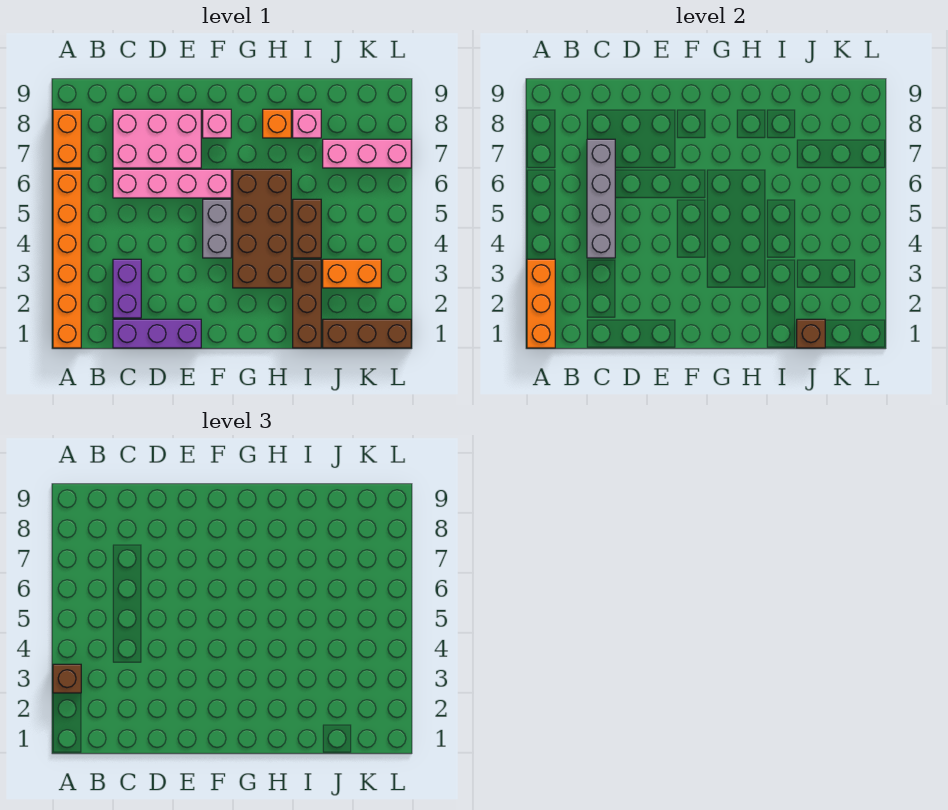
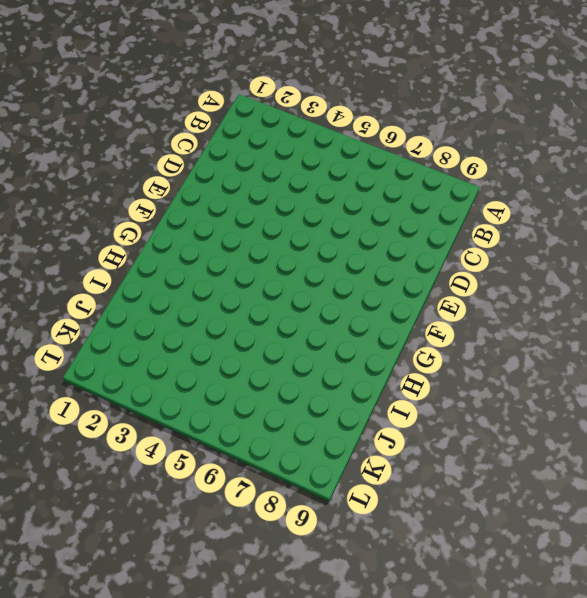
none -> orange 1x6 brick [53,169,81,348]
none -> orange 1x2 brick [53,109,81,168]
none -> purple 1x3 brick [113,319,201,348]

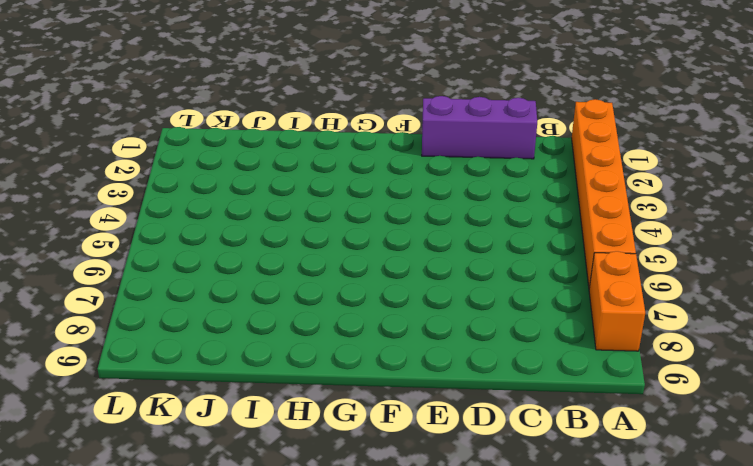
none -> purple 1x2 brick [113,259,141,318]
none -> pink 1x4 brick [113,169,231,198]
none -> pink 2x3 brick [113,109,201,168]

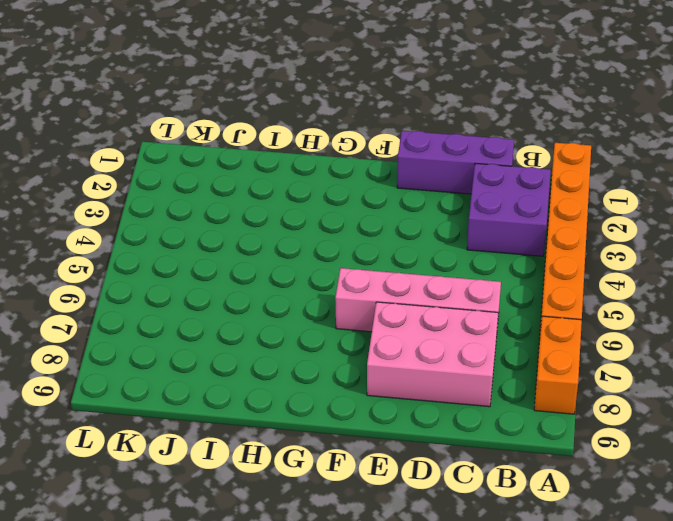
purple 2x2 brick [467,163,551,256] -> purple 1x2 brick [113,259,141,318]
none -> grey 1x2 brick [203,199,231,258]
none -> pink 1x1 brick [203,109,231,138]
none -> brown 2x4 brick [233,169,291,288]

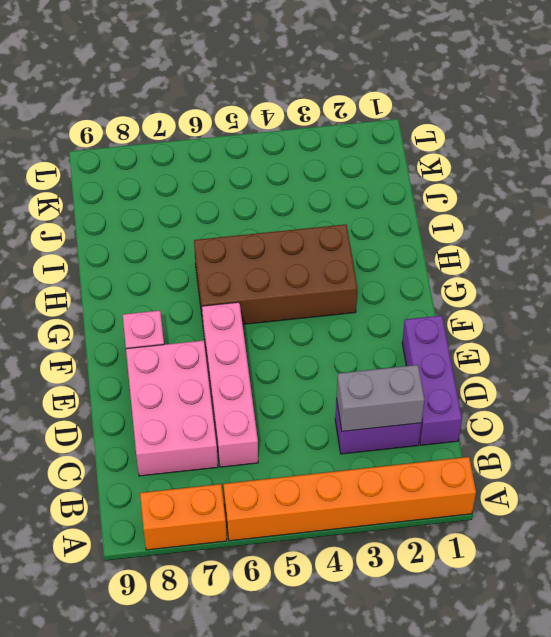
grey 1x2 brick [337,365,424,431] -> grey 1x2 brick moved to [203,199,231,258]
none -> orange 1x1 brick [263,109,291,138]
none -> brown 1x3 brick [293,259,321,348]
none -> brown 1x2 brick [293,199,321,258]

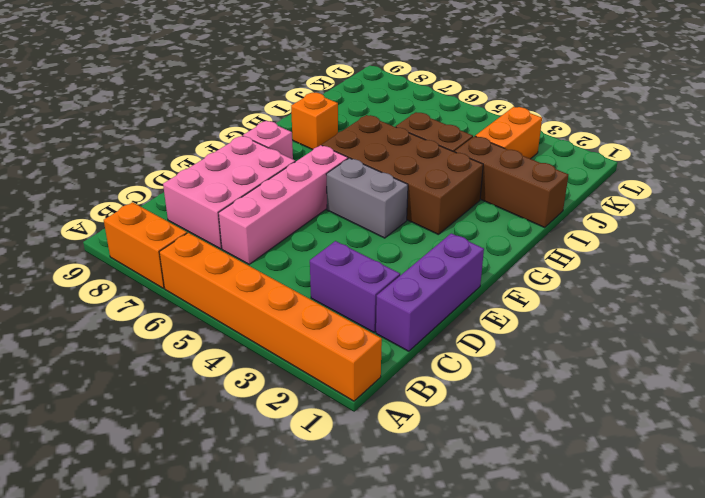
none -> pink 1x1 brick [293,109,321,138]
none -> brown 1x3 brick [323,319,411,348]
none -> pink 1x3 brick [323,139,411,168]

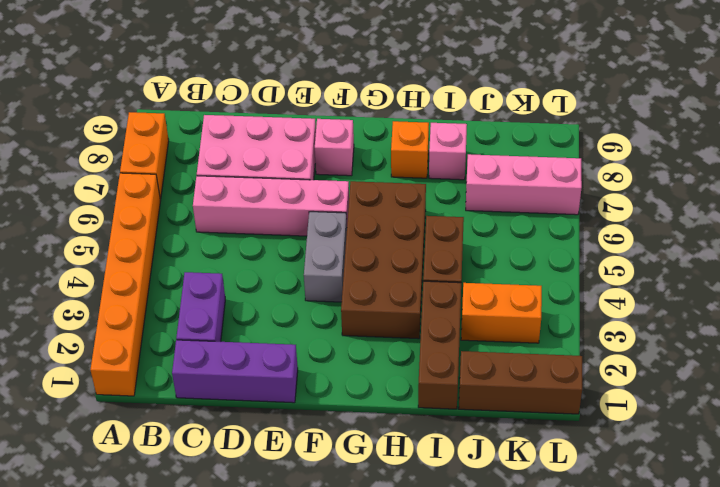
none -> orange 1x3 brick [527,259,555,348]
none -> grey 1x4 brick [587,139,615,258]
none -> brown 1x1 brick [797,319,825,348]

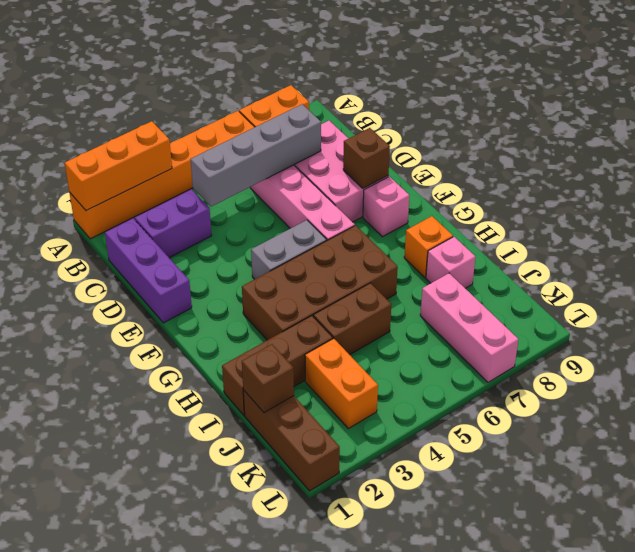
brown 1x1 brick [343,128,390,188] -> brown 1x1 brick moved to [53,664,81,693]

